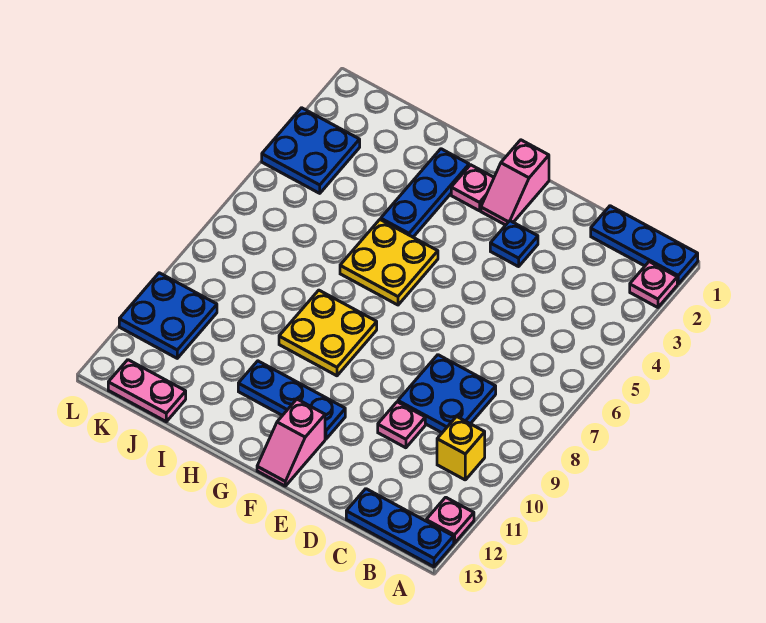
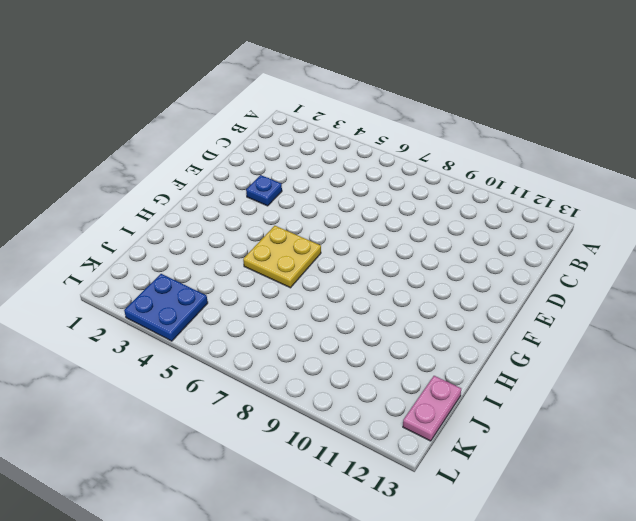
none -> blue 1x3 plate [591,206,698,284]
none -> pink 1x1 plate [630,262,677,307]
none -> pink 1x1 plate [426,497,474,543]

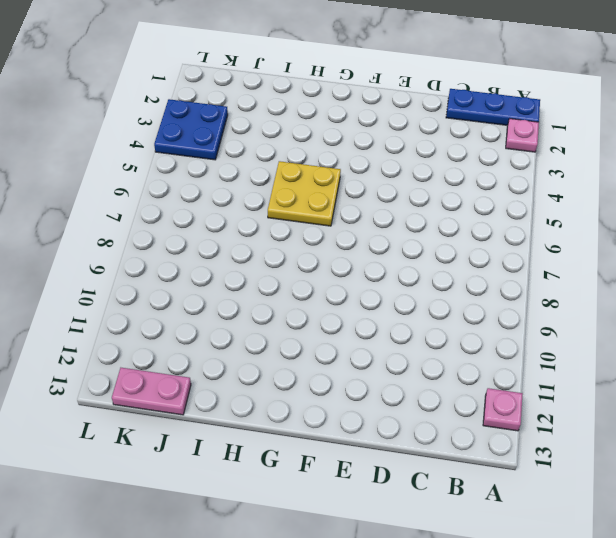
none -> blue 1x3 plate [346,489,454,567]
none -> yellow 1x1 brick [437,416,485,480]
none -> blue 2x2 plate [398,355,496,433]

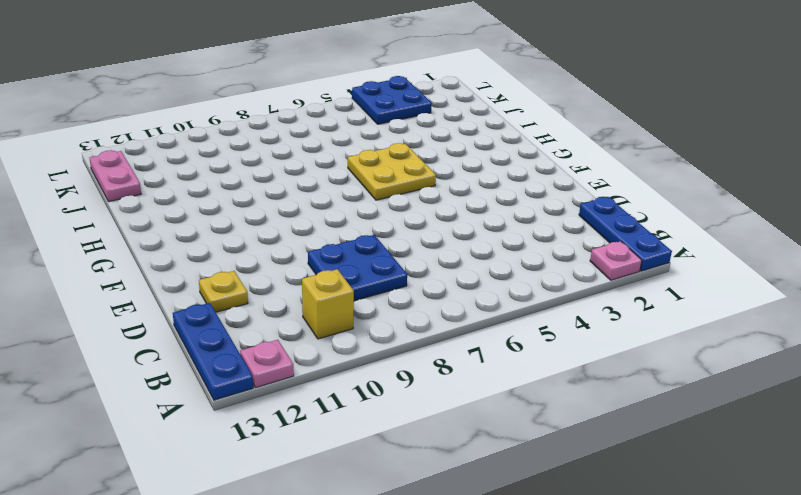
yellow 1x1 plate [199,271,248,312] -> none
none -> pink 1x1 plate [378,402,425,448]
none -> blue 1x1 plate [490,221,538,267]
none -> pink 1x2 slope [481,140,549,225]

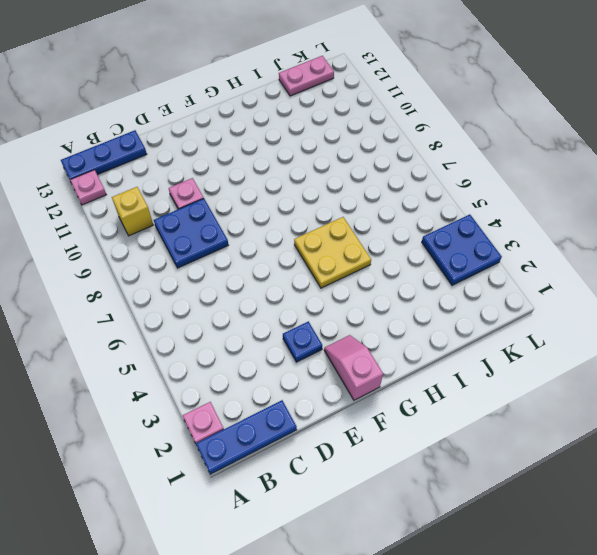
none -> blue 1x3 plate [238,361,345,439]
none -> pink 1x2 slope [257,399,325,486]
none -> pink 1x1 plate [451,165,494,211]

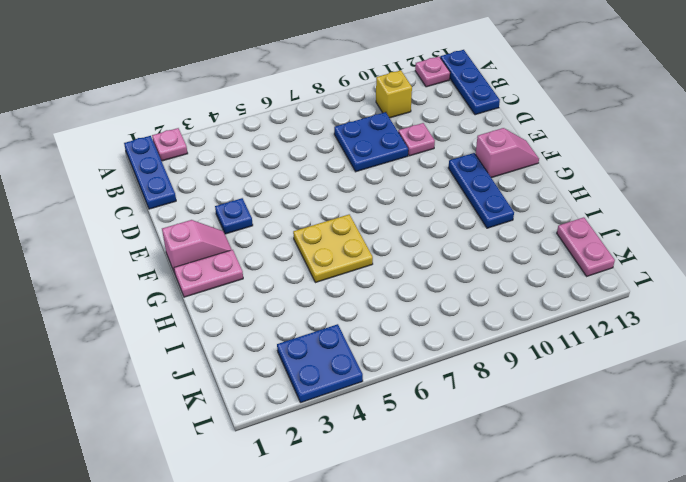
pink 1x2 plate [174,250,243,297] -> pink 1x1 plate [451,165,494,211]
none -> yellow 2x2 plate [279,290,377,376]
none -> blue 1x3 plate [381,149,469,237]
none -> blue 2x2 plate [119,273,217,358]

